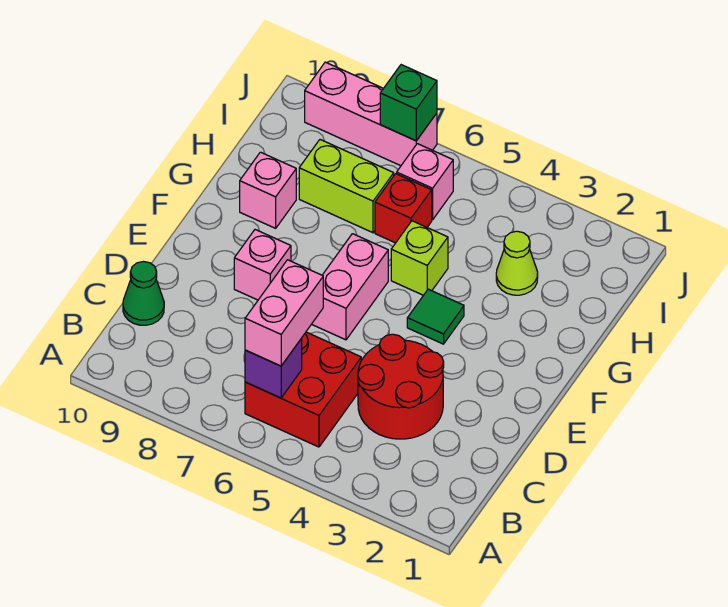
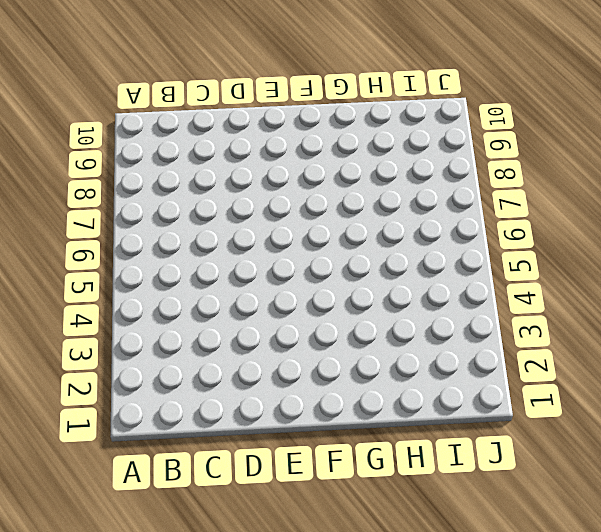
none -> red 2x2 brick [245,332,361,447]
none -> red 2x2 round brick [358,334,444,439]
none -> green 1x1 cone [123,262,164,325]

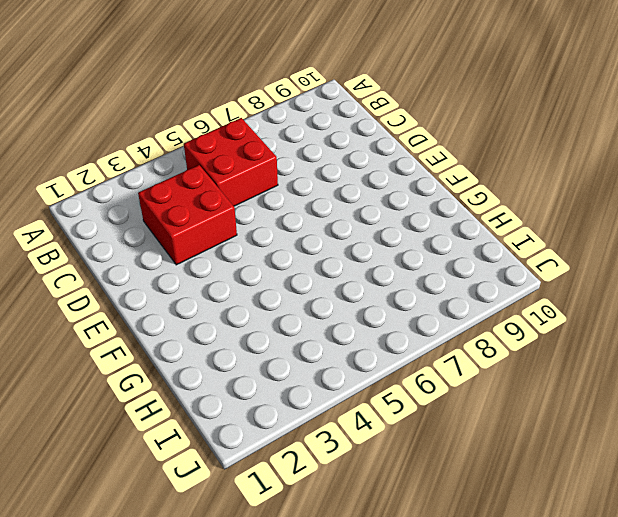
red 2x2 brick [138,165,237,265] -> red 2x2 round brick [358,334,444,439]
none -> green 1x1 cone [123,262,164,325]
none -> pink 1x2 brick [312,234,388,340]
none -> pink 1x1 brick [234,230,291,300]

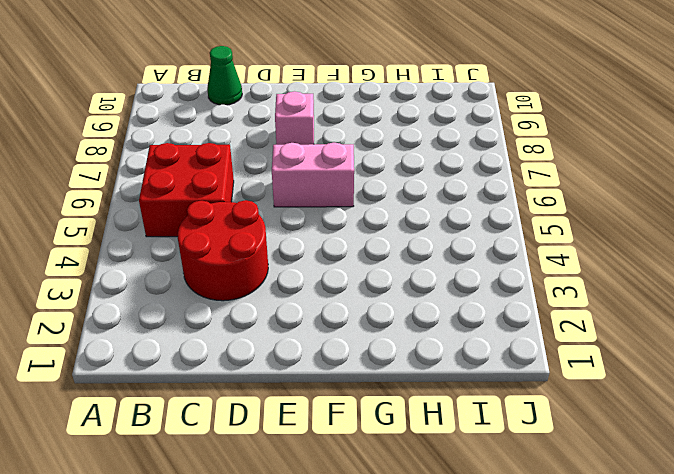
none -> green 1x1 tile [407,289,464,344]
none -> lime 1x1 brick [391,221,448,295]
none -> pink 1x1 brick [240,152,296,228]

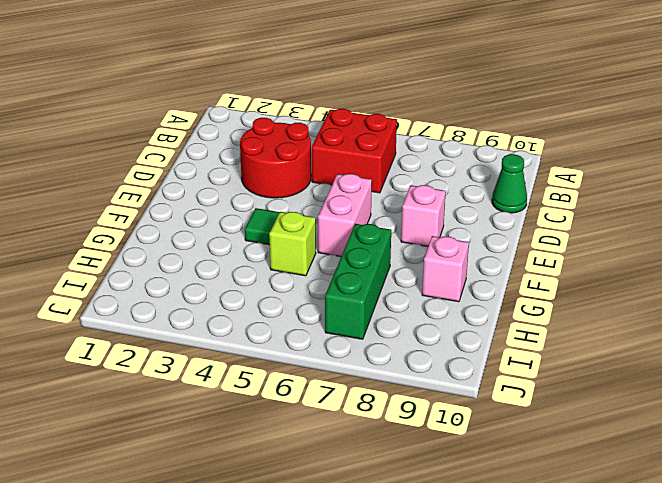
green 1x3 brick [325,224,391,339] -> lime 1x2 brick [299,140,394,233]
none -> lime 1x1 cone [496,231,538,295]
none -> red 1x1 brick [375,174,432,243]
none -> pink 1x1 brick [397,144,453,220]

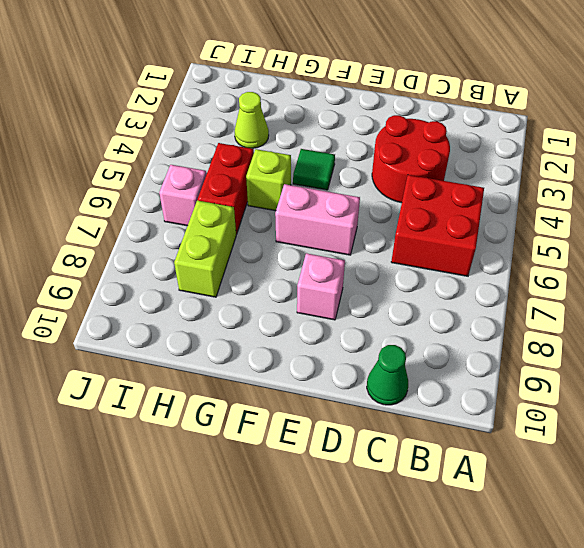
red 1x2 brick [198,143,254,235] -> red 1x1 brick [375,174,432,243]
none -> pink 1x1 brick [240,152,296,228]
none -> pink 1x3 brick [305,62,437,166]
none -> purple 1x1 brick [245,339,302,398]

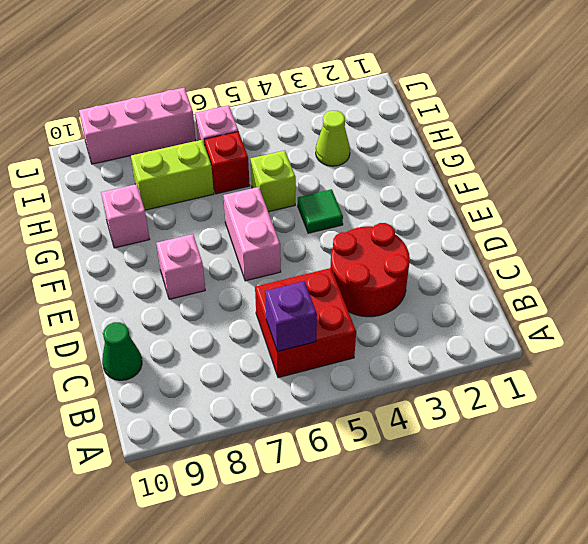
none -> green 1x1 brick [380,65,437,141]
none -> pink 1x2 brick [245,260,323,366]

